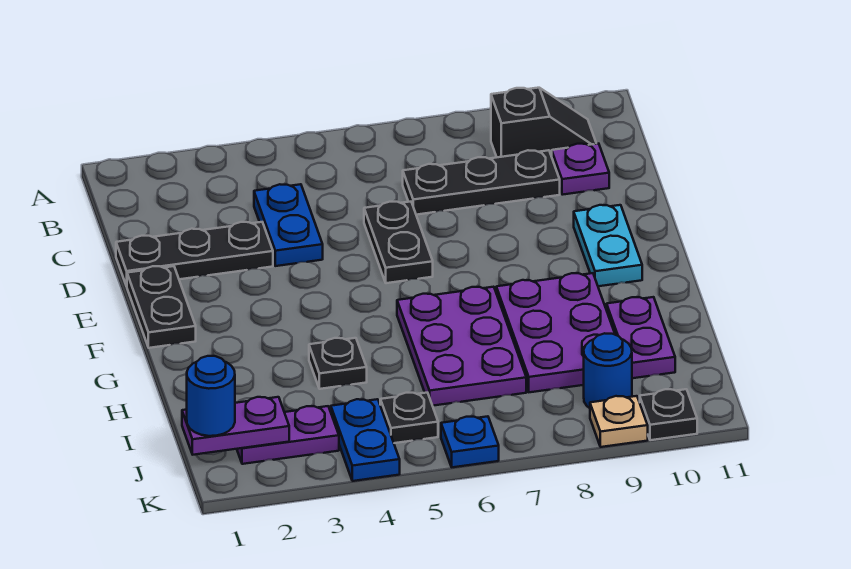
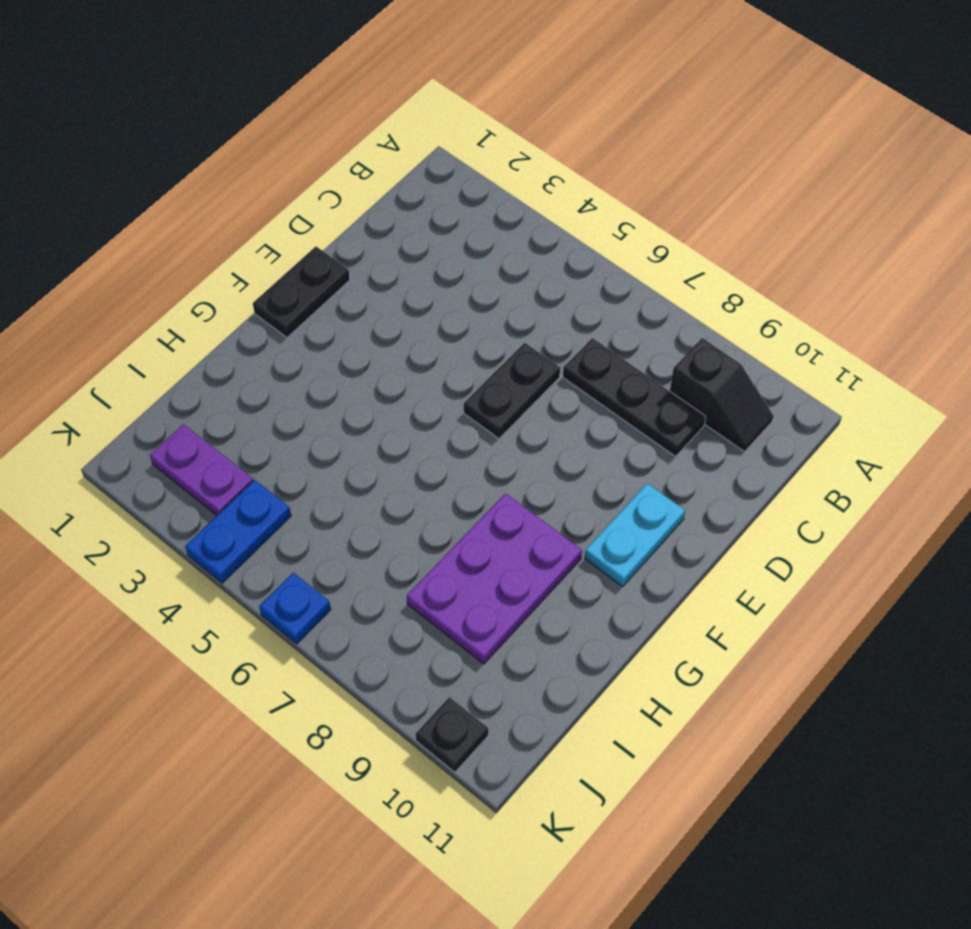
none -> blue 1x2 plate [254,184,323,266]
none -> purple 1x1 plate [552,144,609,195]
none -> black 1x3 plate [116,222,273,286]

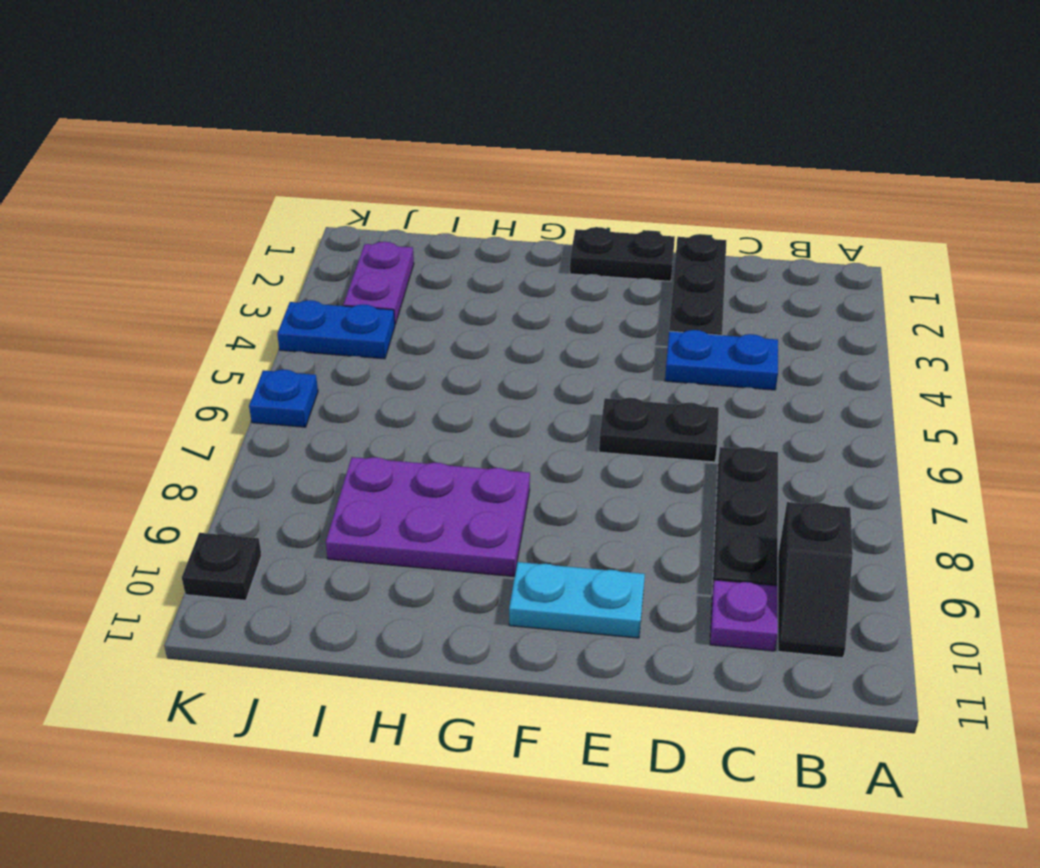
none -> purple 2x3 plate [397,287,526,406]
none -> black 1x1 plate [309,338,367,389]
none -> purple 1x2 plate [607,297,675,378]

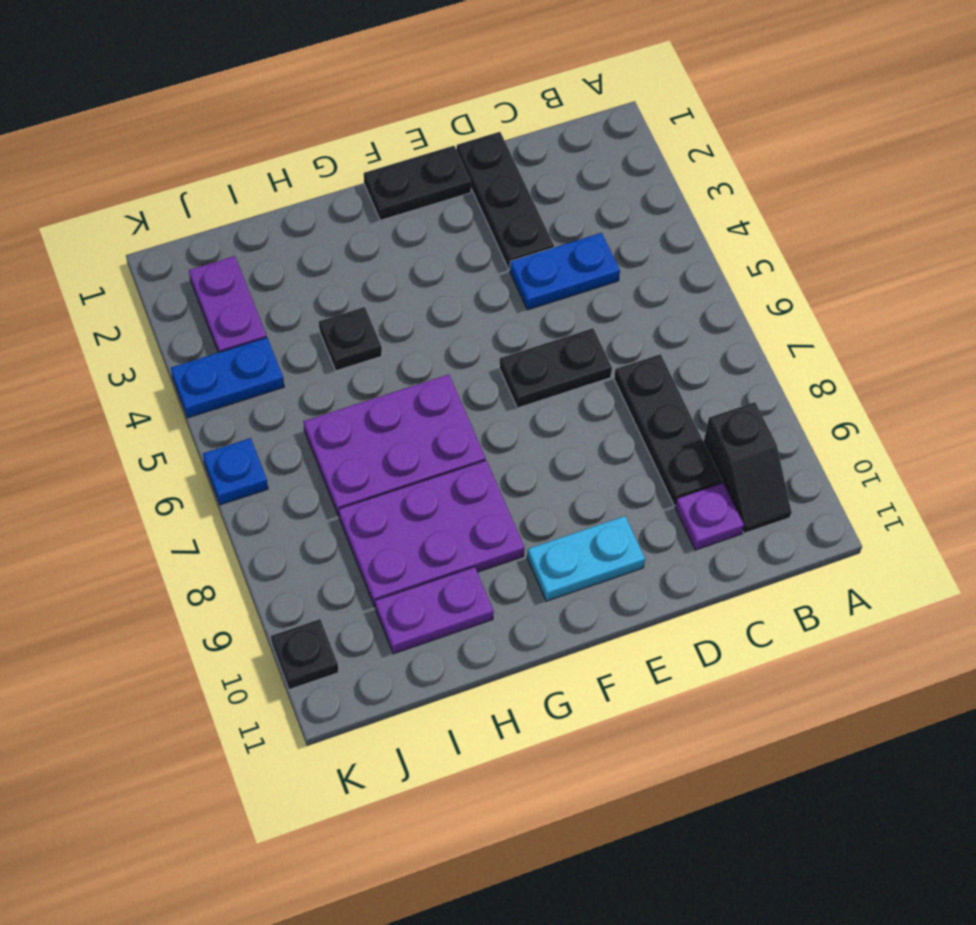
none -> black 1x1 plate [380,393,438,443]
none -> blue 1x1 round brick [584,333,632,408]
none -> tan 1x1 plate [590,396,648,447]

